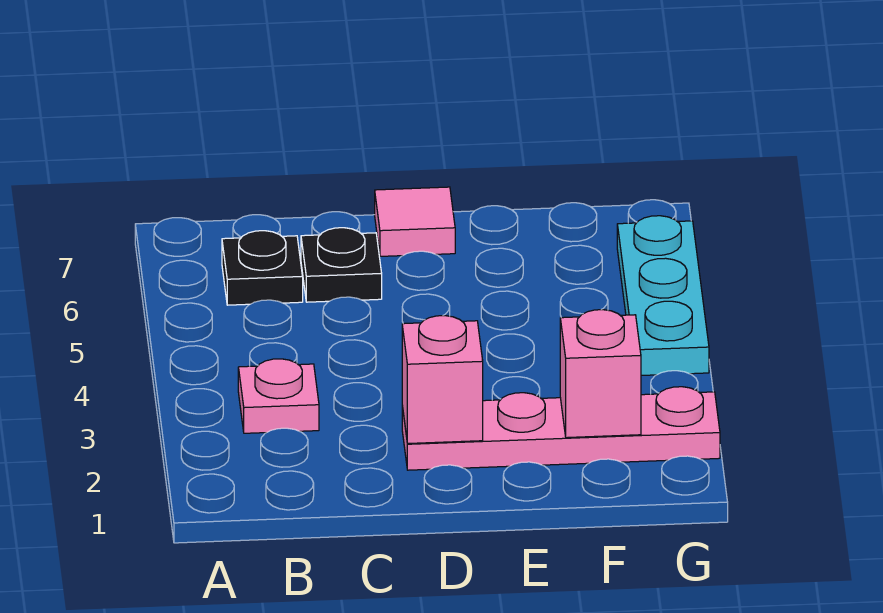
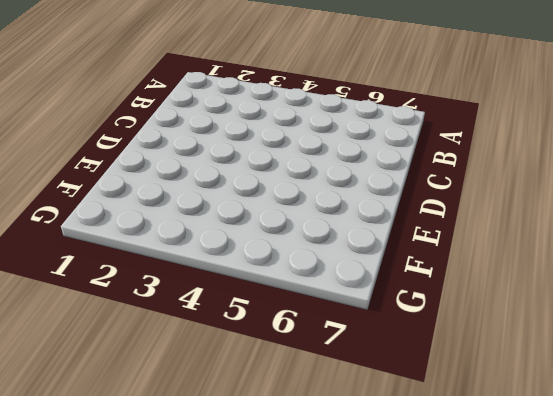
none -> pink 1x1 plate [238,359,319,433]
none -> black 1x1 plate [222,231,303,305]

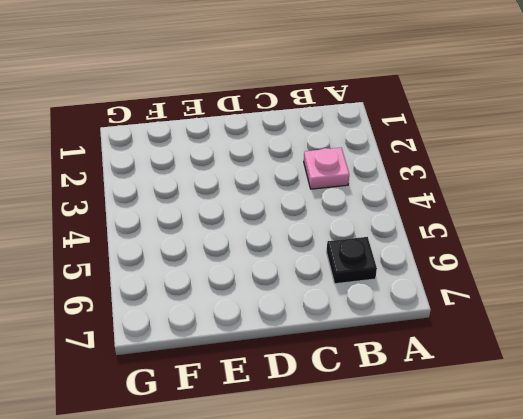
none -> black 1x1 plate [301,228,382,302]
none -> pink 1x4 plate [402,387,720,470]

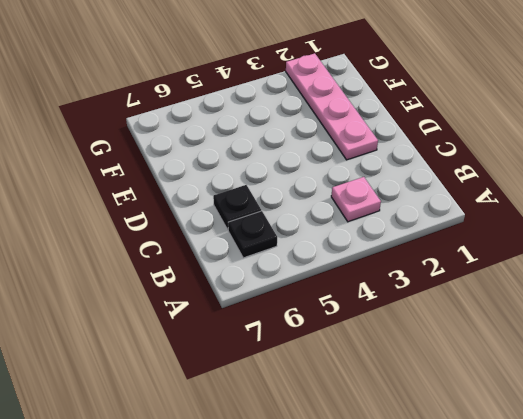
none -> pink 1x1 tile [375,187,455,256]
none -> cyan 1x3 plate [617,216,709,376]

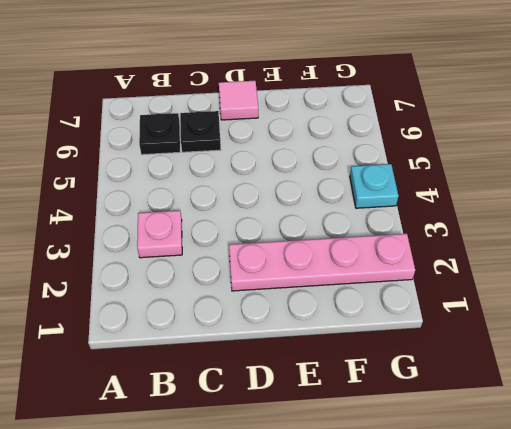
cyan 1x1 plate [350,164,399,208] -> cyan 1x3 plate [617,216,709,376]
none -> pink 1x1 brick [402,316,483,444]
none -> pink 1x1 brick [560,310,641,438]

